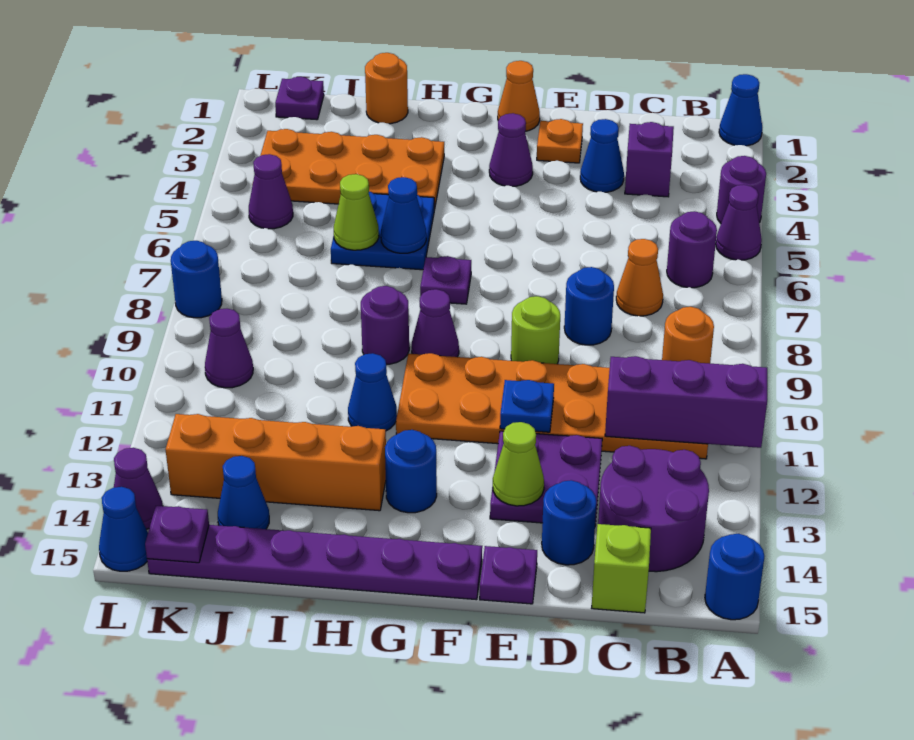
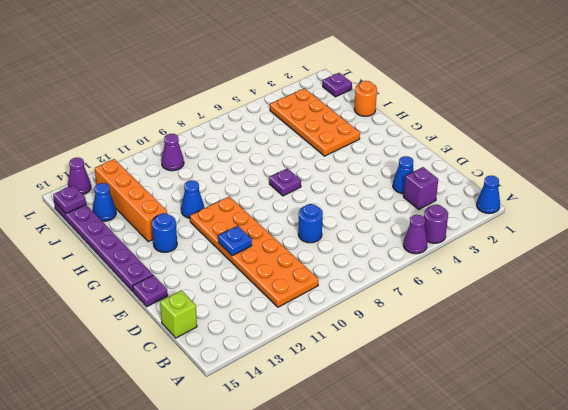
none -> blue 1x1 round brick [705,534,764,620]
none -> purple 1x1 round brick [667,211,717,288]
none -> orange 1x1 round brick [662,307,714,364]
none -> purple 2x2 round brick [598,446,709,572]

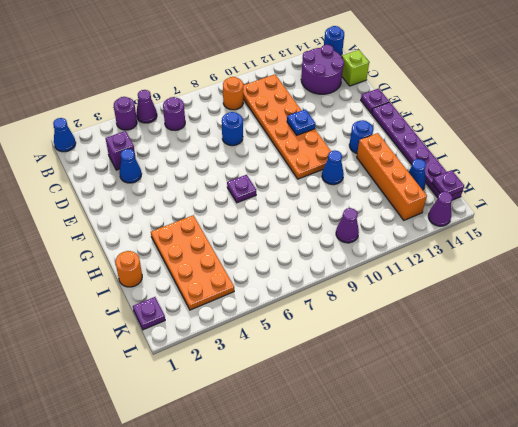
none -> orange 1x1 cone [616,239,663,316]
none -> purple 2x2 plate [490,431,602,525]
none -> blue 1x1 round brick [542,480,596,565]
none -> orange 1x1 plate [537,119,583,163]

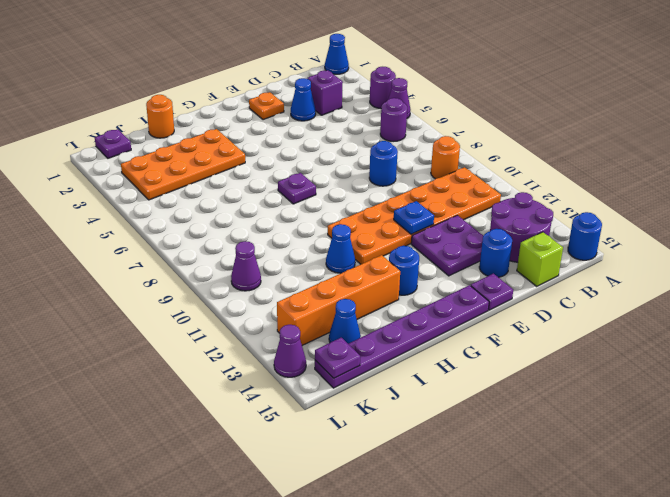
none -> orange 1x1 cone [616,239,663,316]
none -> lime 1x1 round brick [511,296,560,364]
none -> orange 1x1 cone [498,61,540,131]
none -> purple 1x1 cone [489,113,533,186]

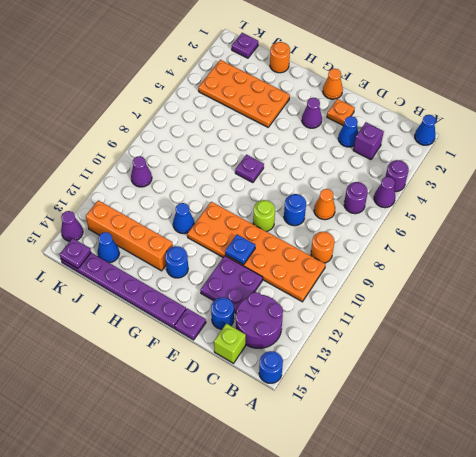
none -> purple 1x1 cone [412,289,459,357]
none -> blue 2x2 plate [331,192,434,270]
none -> purple 1x1 round brick [361,286,409,364]
none -> purple 1x1 cone [249,154,293,229]

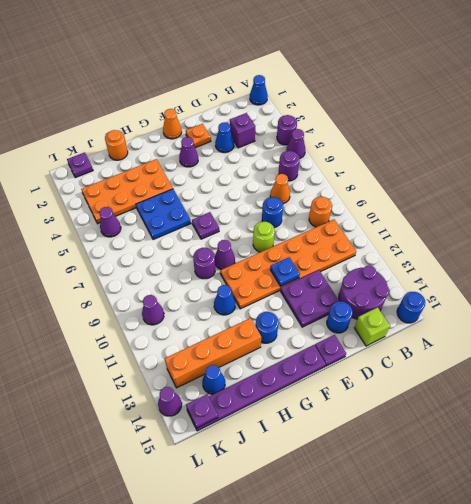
none -> blue 1x1 round brick [171,241,222,318]
none -> blue 1x1 cone [99,487,148,571]
none -> purple 1x3 brick [605,356,767,448]
none -> lime 1x1 cone [493,422,544,506]

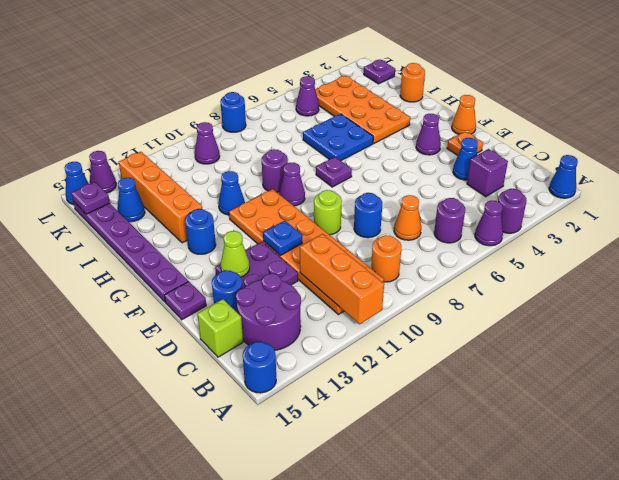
orange 1x3 brick [300,234,384,324] -> purple 1x3 brick [605,356,767,448]
none -> blue 1x1 cone [381,177,426,253]
none -> lime 1x1 cone [334,174,379,250]

